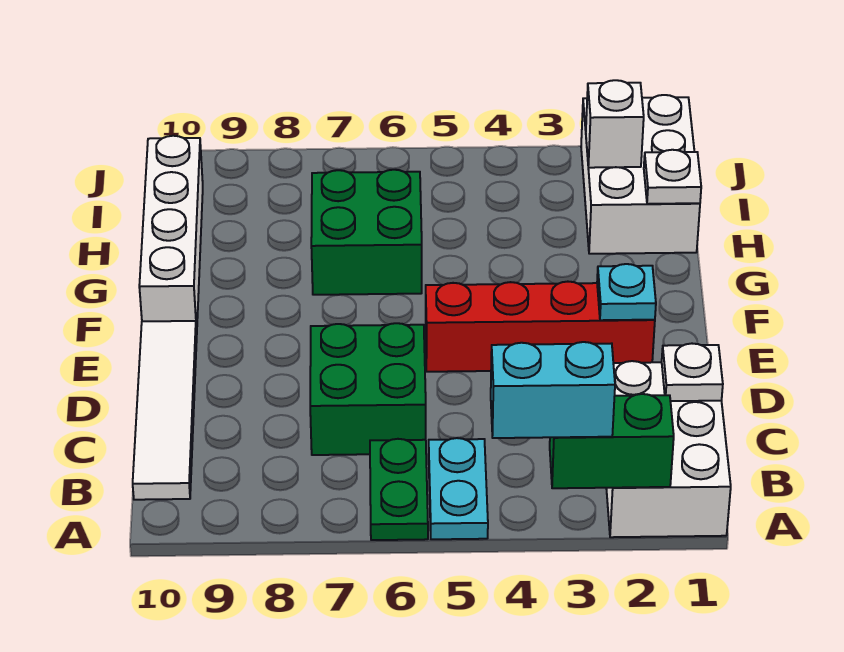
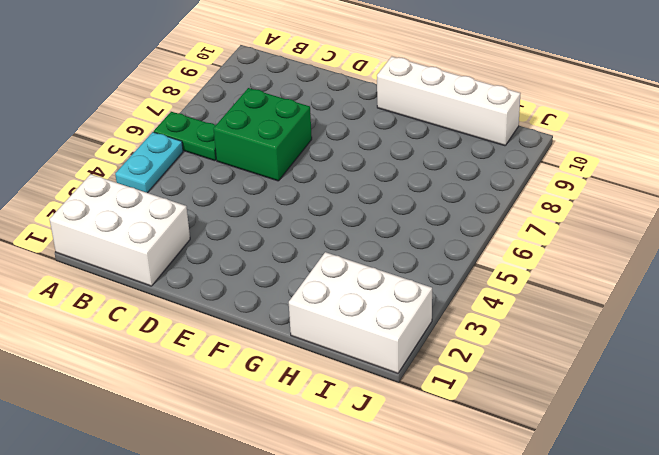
cyan 1x2 plate [115,132,183,193] -> cyan 1x2 plate turned to [429,438,488,539]
none -> white 1x4 tile [133,321,197,500]
none -> red 1x4 brick [426,282,655,372]
none -> green 2x2 brick [311,170,422,295]

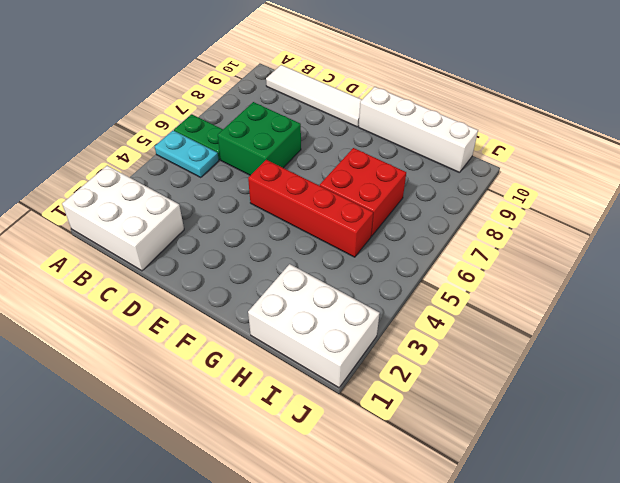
red 1x4 brick [248,160,373,257] -> red 1x4 brick turned to [426,282,655,372]
red 2x2 brick [320,148,406,236] -> green 2x2 brick [311,170,422,295]
none -> green 1x2 brick [550,394,674,488]
none -> white 1x1 plate [662,344,723,401]
none -> cyan 1x1 plate [597,264,656,320]

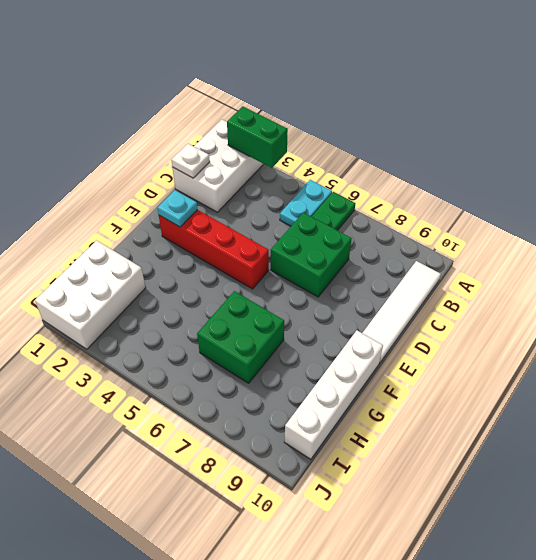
none -> white 1x1 plate [644,150,701,204]
none -> white 1x1 brick [586,80,644,168]
none -> cyan 1x2 brick [491,342,615,438]

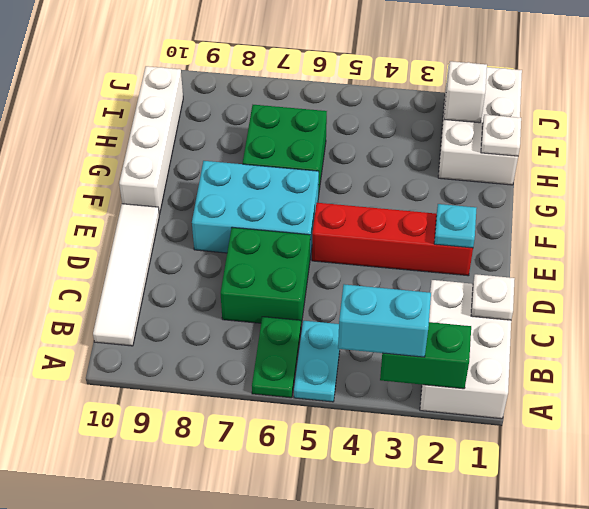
cyan 2x3 brick [192,161,319,258] -> none

